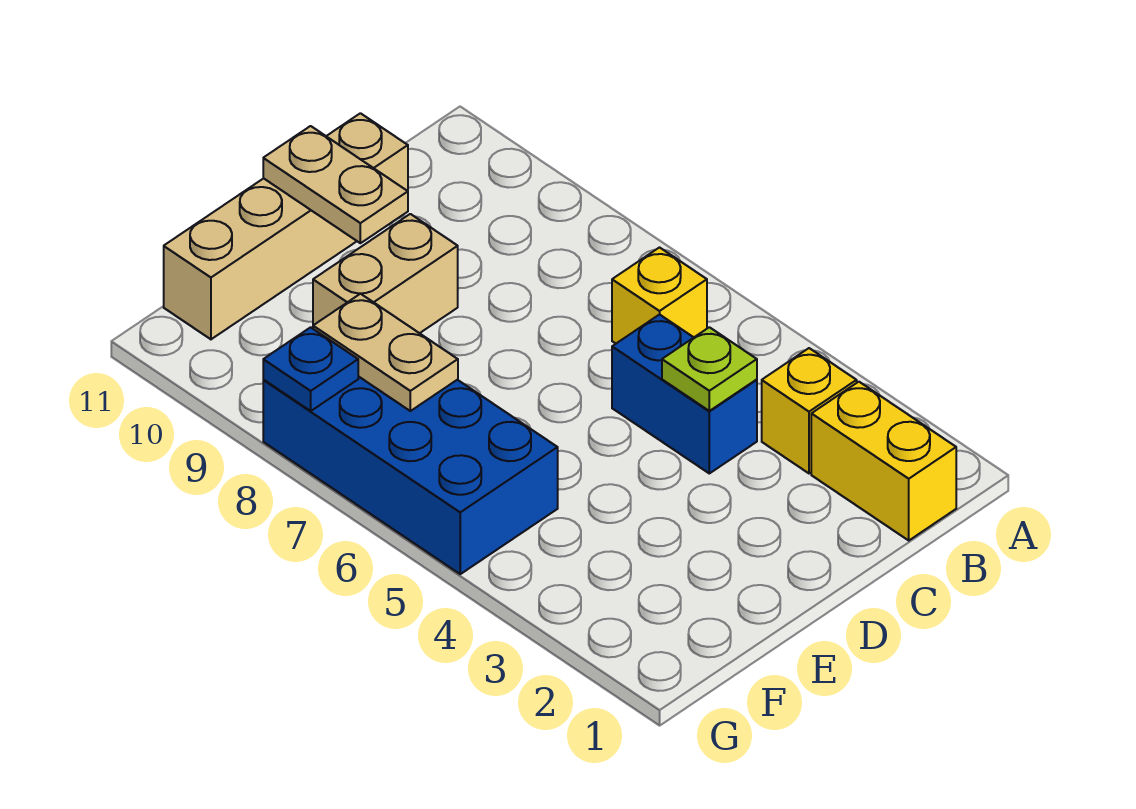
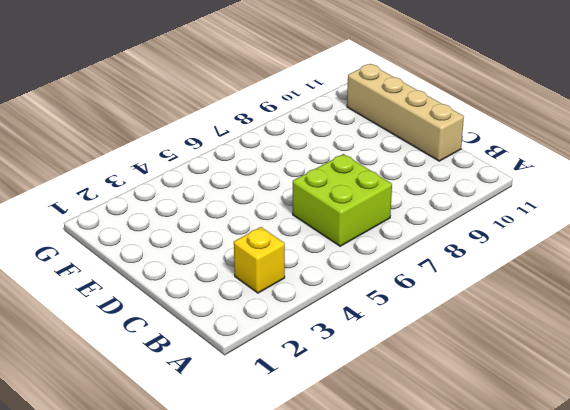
lime 2x2 brick [293,154,392,246] -> yellow 1x1 brick [612,248,707,343]
none -> yellow 1x2 brick [811,382,956,540]
none -> blue 1x2 brick [612,314,757,473]

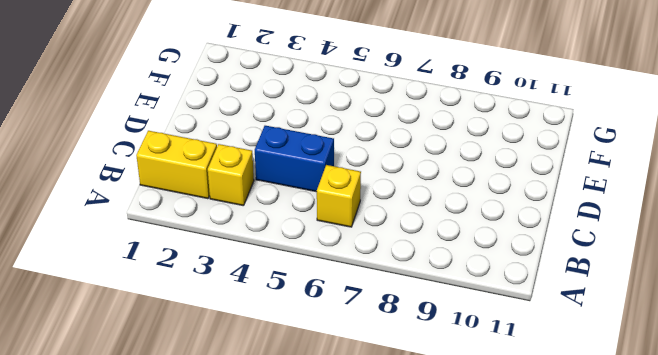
none -> tan 1x4 brick [164,113,408,339]
none -> tan 1x2 brick [313,214,458,333]

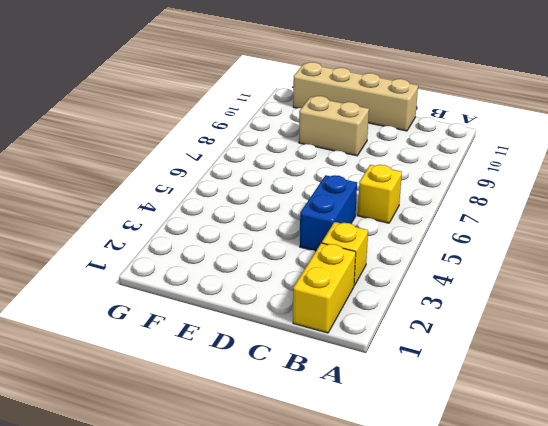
none -> blue 2x4 brick [263,376,558,574]
none -> lime 1x1 plate [662,327,757,411]

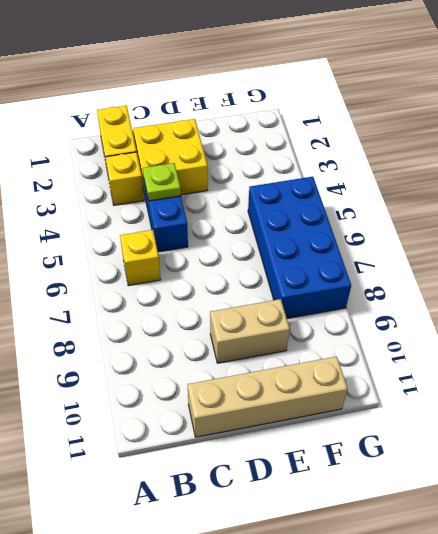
yellow 2x2 brick [133,119,208,195] -> none
none -> tan 1x2 plate [263,126,408,243]
none -> tan 1x2 plate [313,294,458,411]

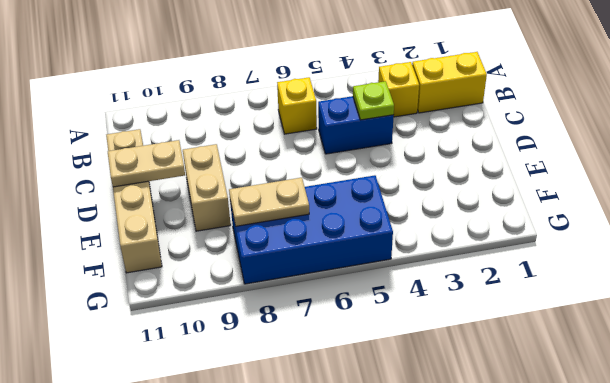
none -> blue 1x1 plate [263,327,358,411]

